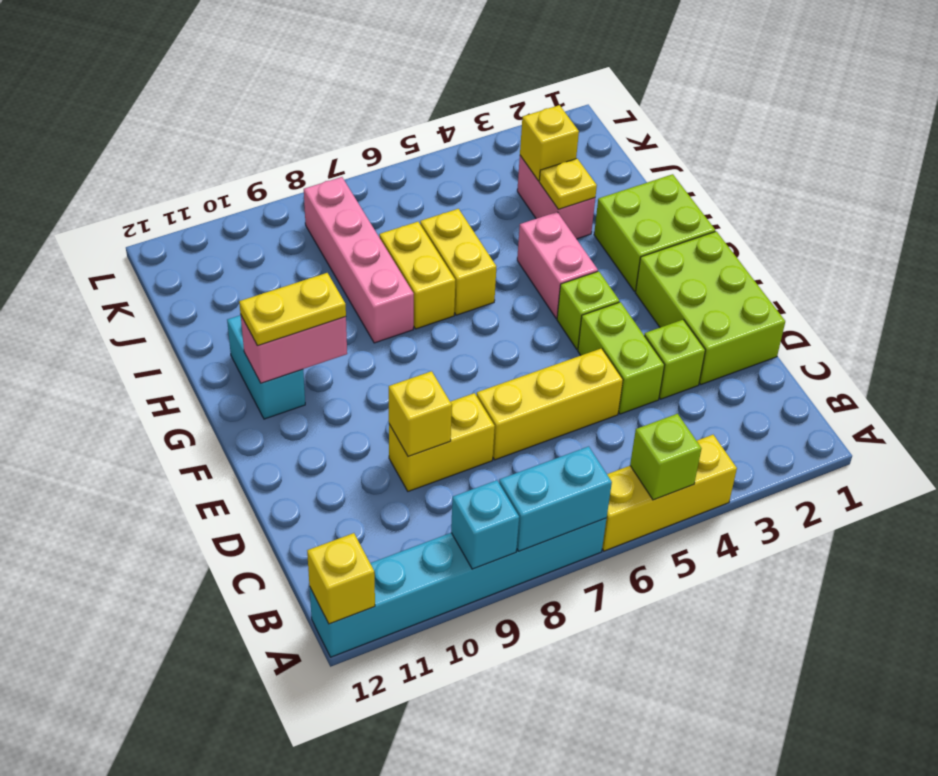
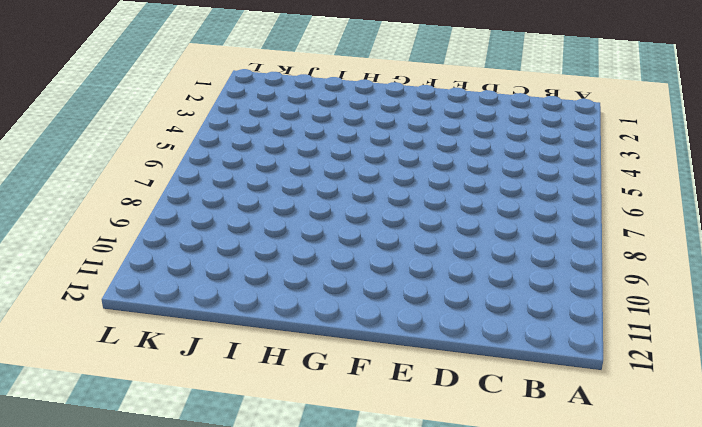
none -> yellow 1x3 brick [602,435,737,551]
none -> cyan 1x6 brick [310,518,607,657]
none -> lime 2x3 brick [636,231,785,384]

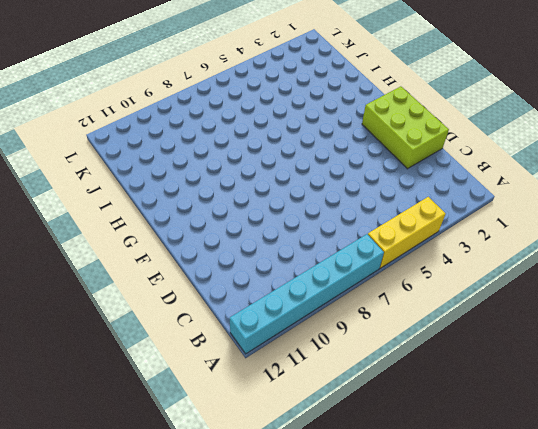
none -> lime 1x1 brick [644,320,705,399]
none -> lime 1x2 brick [578,302,664,414]
none -> yellow 1x3 brick [477,348,623,460]

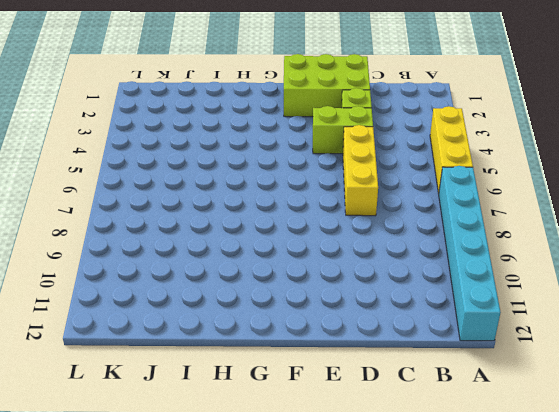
none -> yellow 1x2 brick [389,393,495,491]
none -> lime 1x1 brick [557,271,619,349]
none -> lime 2x2 brick [594,174,715,291]

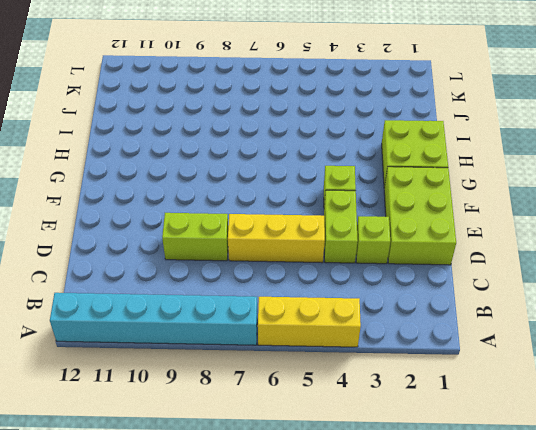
lime 1x2 brick [162,213,228,261] -> yellow 1x2 brick [389,393,495,491]
none -> pink 1x2 brick [517,212,598,318]
none -> cyan 1x2 brick [227,315,305,419]
none -> yellow 1x2 brick [420,209,496,315]

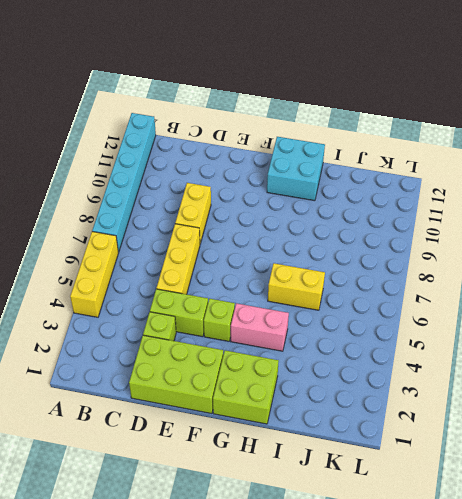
cyan 2x2 brick [267,137,325,201] -> cyan 1x2 brick [227,315,305,419]
none -> yellow 1x2 brick [379,222,455,329]
none -> pink 1x4 brick [304,177,414,343]
none -> pink 1x2 brick [517,156,595,239]

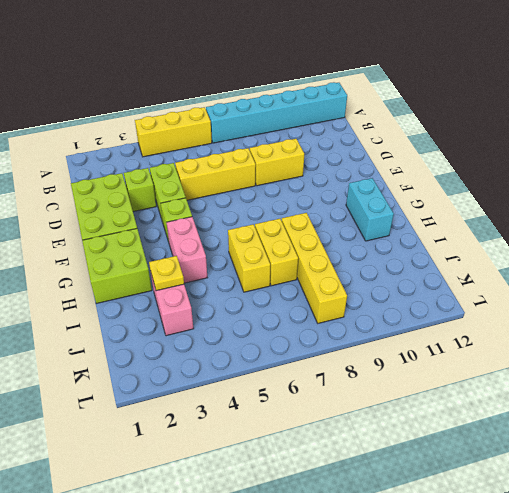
yellow 1x4 brick [282,213,347,323] -> pink 1x4 brick [304,177,414,343]
none -> lime 1x1 brick [630,414,701,500]
none -> cyan 1x2 brick [499,446,612,551]
none -> cyan 1x1 brick [451,480,519,569]

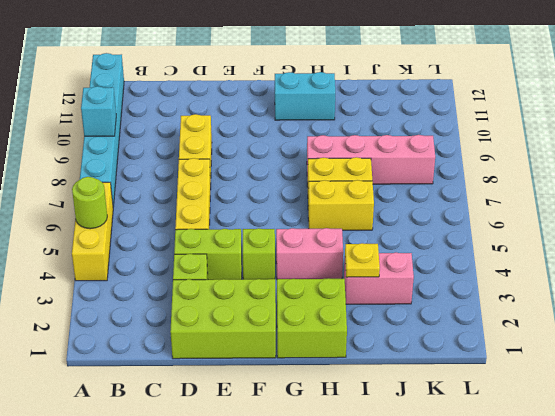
lime 1x1 round brick [72,177,107,229] -> lime 1x1 brick [630,414,701,500]
none -> cyan 1x2 brick [499,446,612,551]
none -> yellow 1x1 brick [307,533,375,624]
none -> yellow 1x1 brick [389,371,452,457]

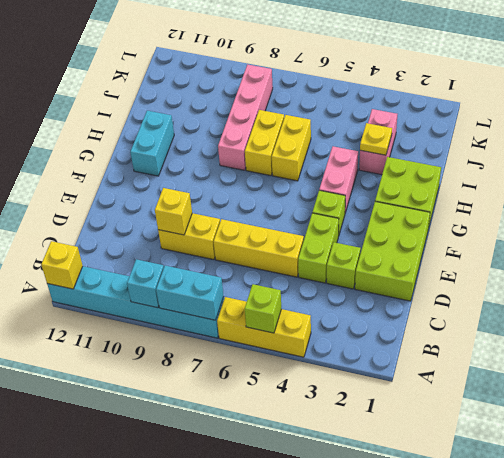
none -> pink 1x2 brick [241,316,347,383]
none -> yellow 1x1 brick [520,105,579,181]
none -> yellow 1x2 plate [239,273,346,346]

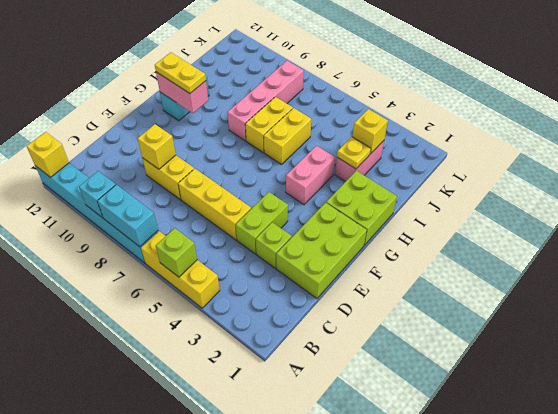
none -> lime 1x1 brick [557,271,619,349]

